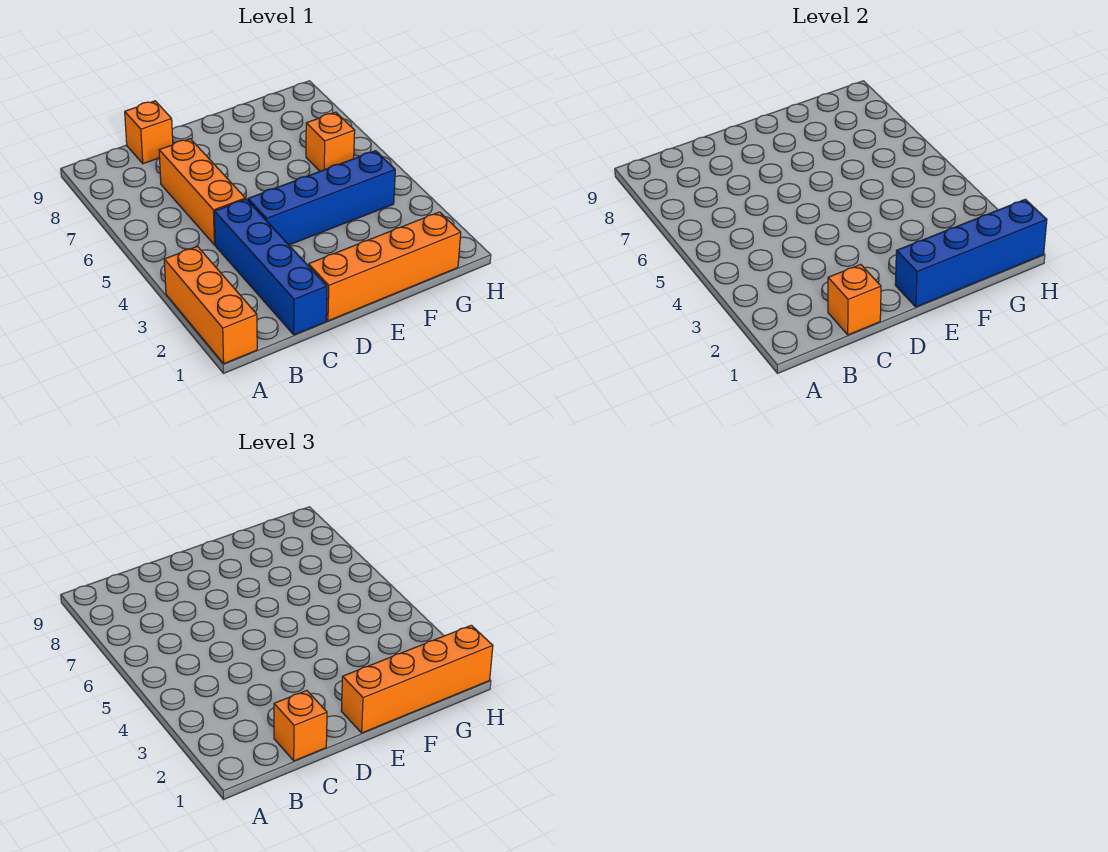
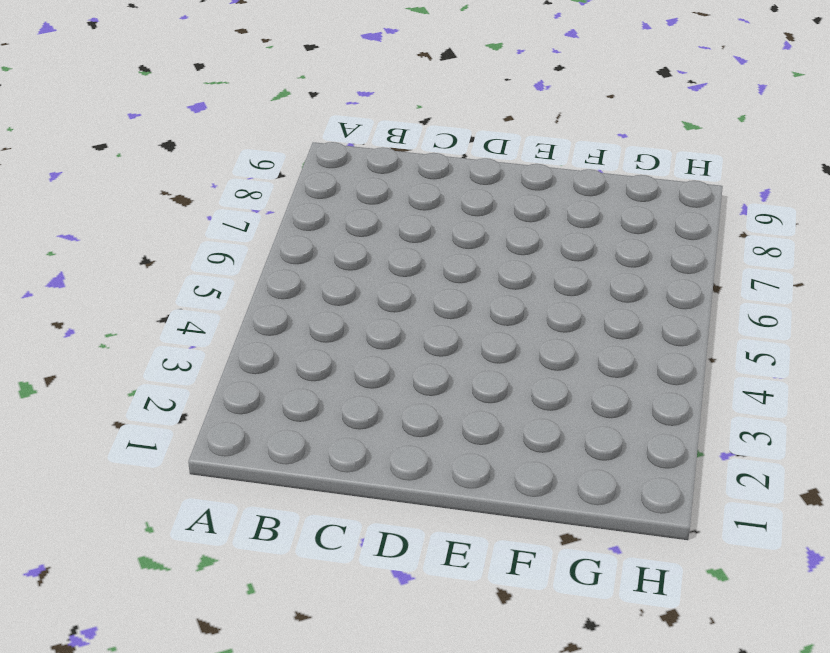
none -> orange 1x3 brick [164,246,257,364]
none -> blue 1x4 brick [214,199,327,335]

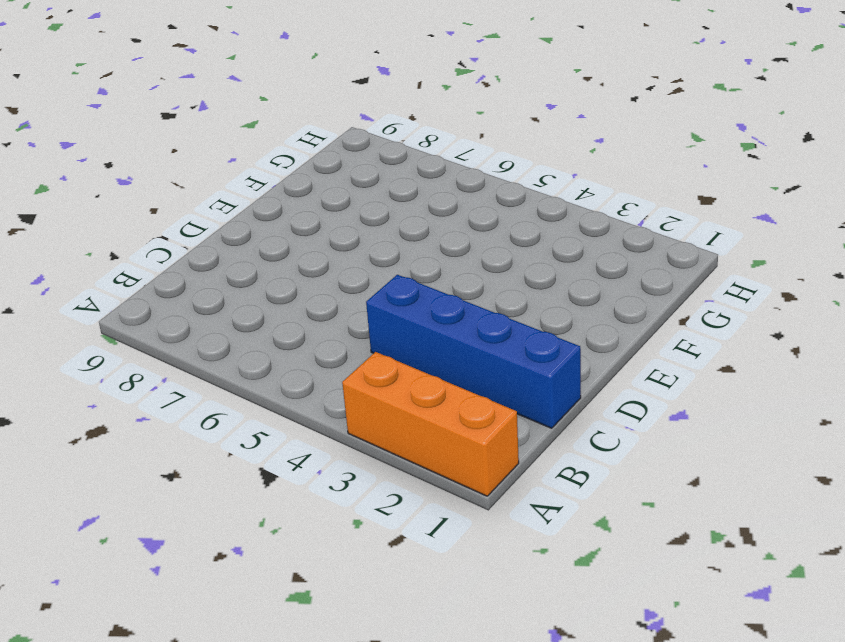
none -> orange 1x3 brick [159,139,245,245]
none -> orange 1x1 brick [125,101,173,164]

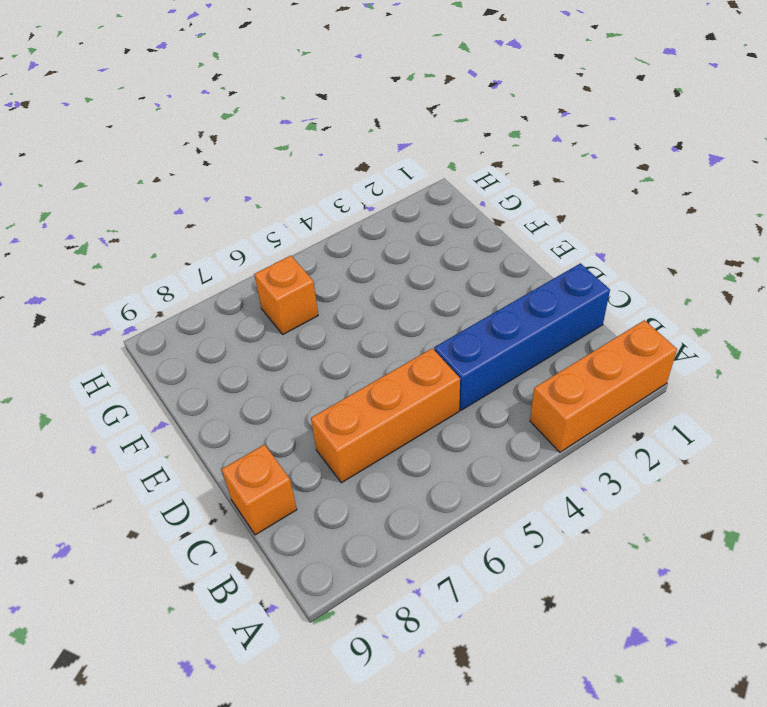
none -> orange 1x4 brick [308,212,461,321]
none -> blue 1x4 brick [248,151,395,245]

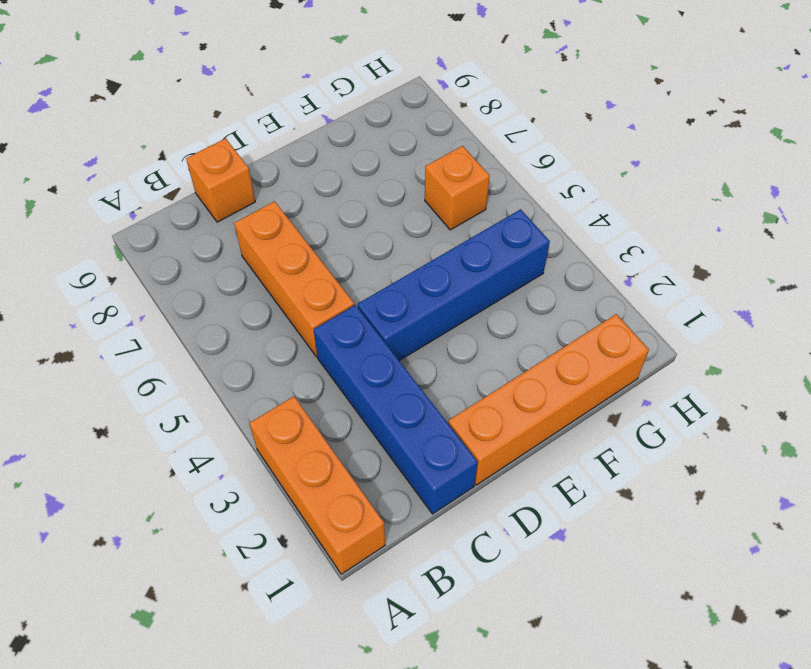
none -> orange 1x1 brick [828,264,881,335]
none -> blue 1x4 brick [895,199,1047,307]

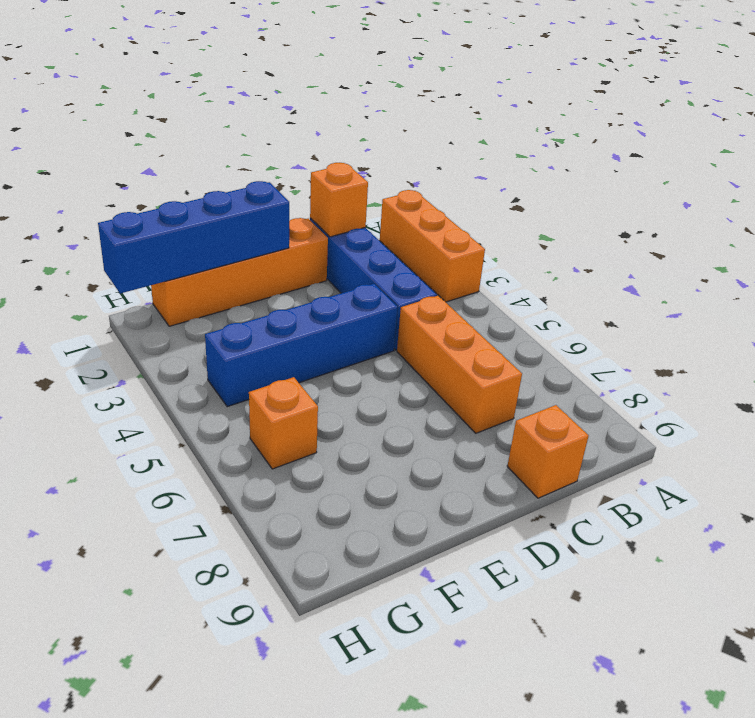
none -> orange 1x1 brick [274,690,327,761]
none -> orange 1x4 brick [341,625,493,733]

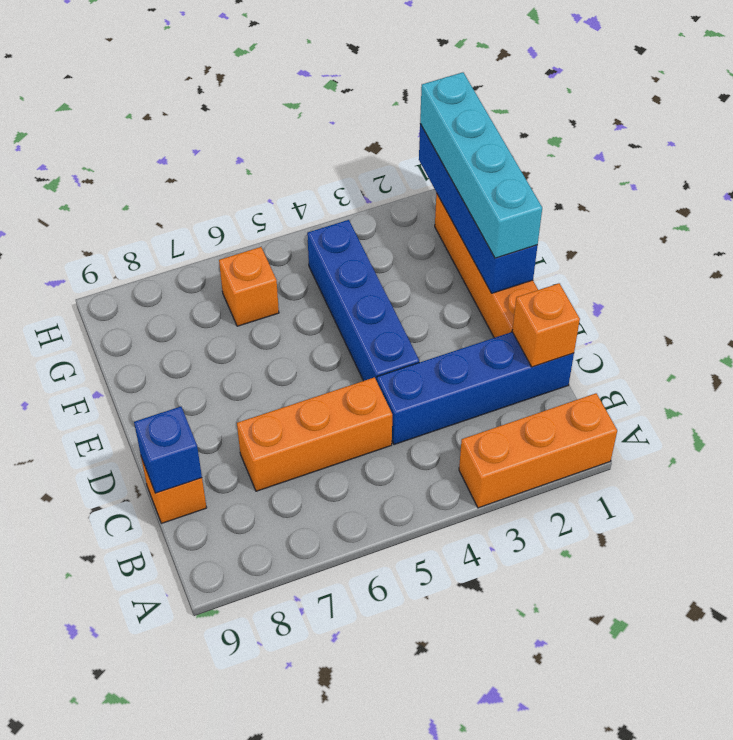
blue 1x1 brick [134,407,202,493] -> none
cyan 1x4 brick [420,72,542,258] -> orange 1x4 brick [341,625,493,733]
none -> orange 1x1 brick [274,690,327,761]

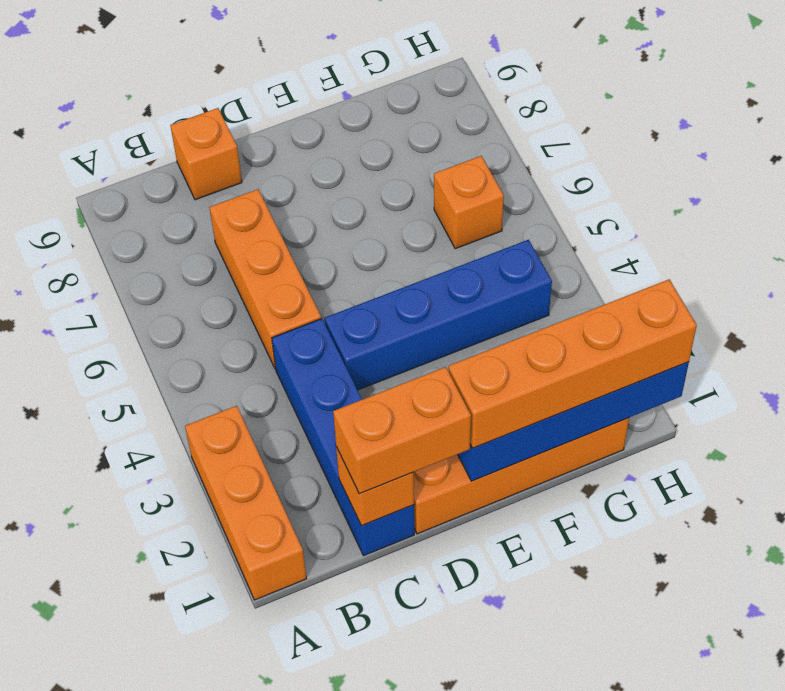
orange 1x2 brick [333,367,471,494] -> orange 1x1 brick [274,690,327,761]

